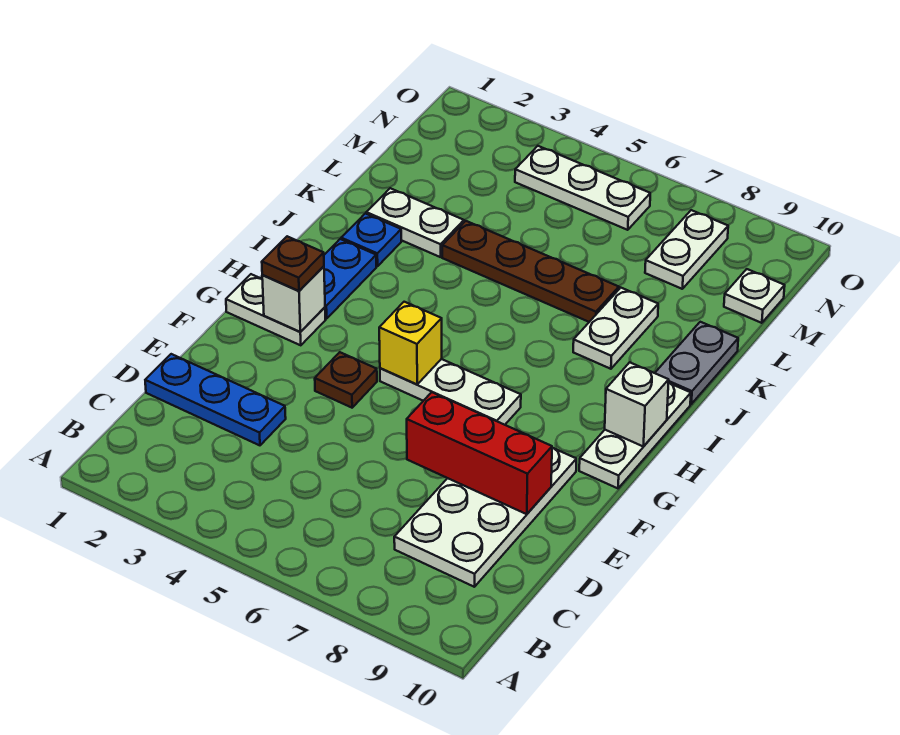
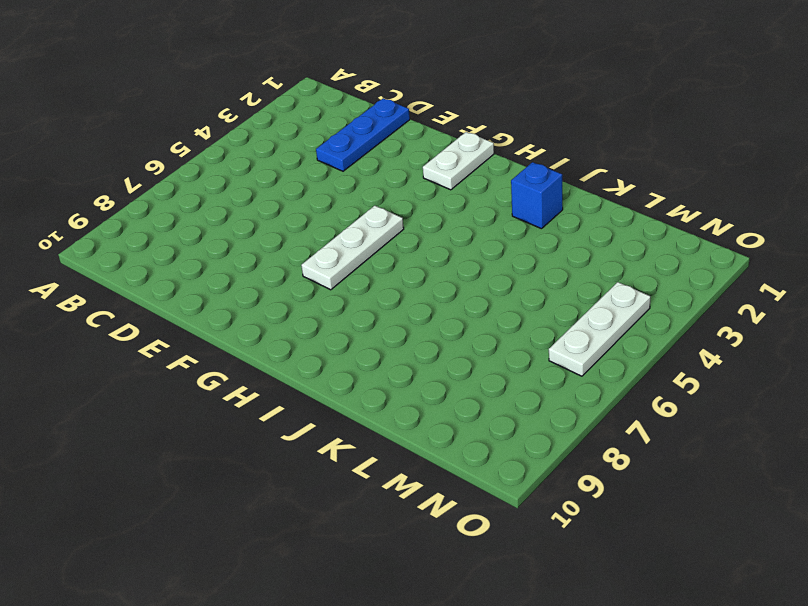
blue 1x1 brick [511,162,563,229] -> blue 1x1 plate [341,213,401,266]
none -> white 2x4 plate [394,448,576,587]
none -> brown 1x1 plate [315,352,377,408]
none -> white 1x3 plate [579,383,691,488]

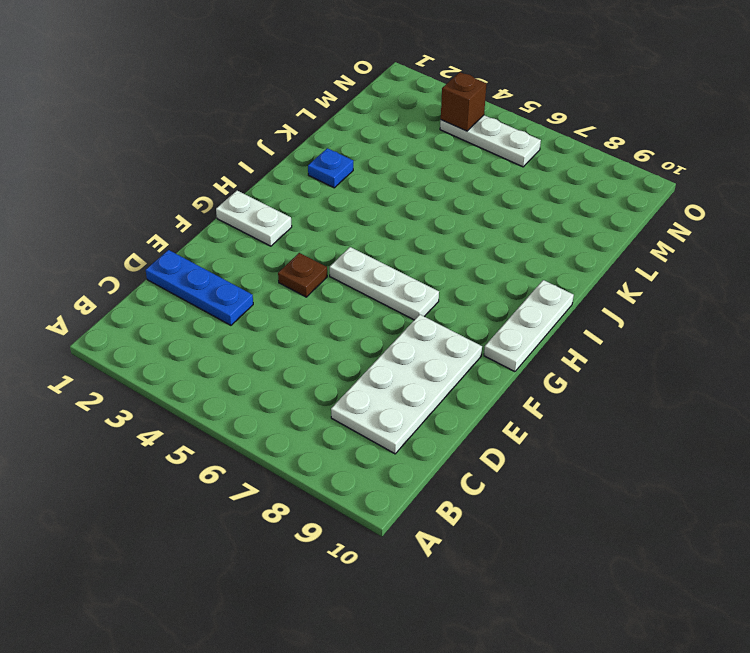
brown 1x1 brick [441,72,486,131] -> none
none -> blue 1x2 plate [324,239,376,319]
none -> white 1x2 plate [573,288,658,369]
none -> grey 1x2 plate [655,322,738,404]

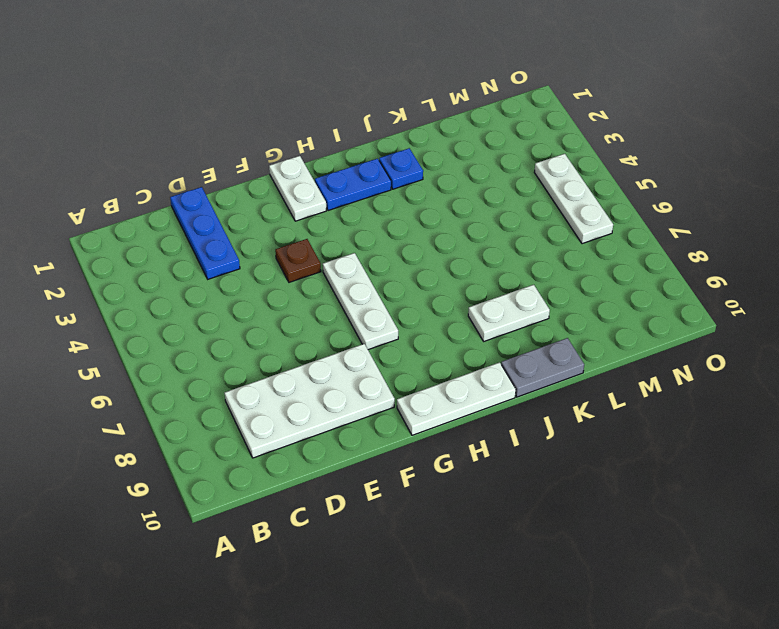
none -> white 1x2 plate [366,188,464,257]
none -> brown 1x4 plate [442,221,619,322]
none -> white 1x2 plate [645,210,728,289]

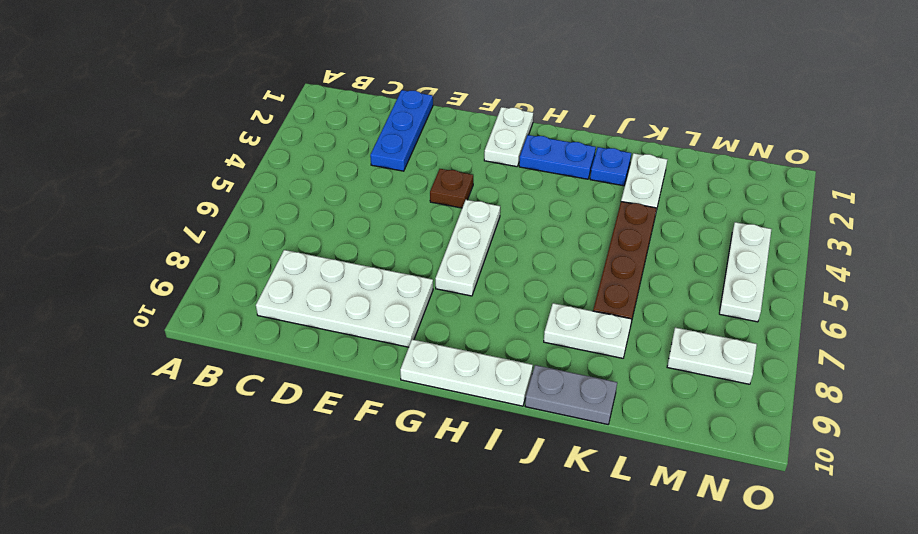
none -> white 1x1 plate [724,269,785,323]
none -> red 1x3 brick [407,392,552,514]
none -> white 1x1 brick [262,266,325,332]

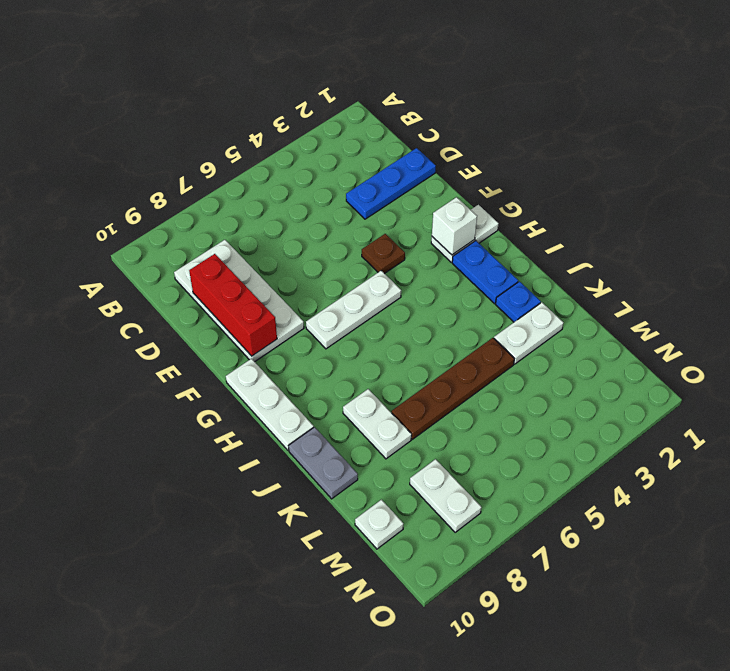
red 1x3 brick [189,254,277,356] -> red 1x3 brick turned to [407,392,552,514]
none -> white 1x3 plate [515,146,650,230]
none -> yellow 1x1 brick [379,302,442,384]
none -> white 1x1 brick [605,362,669,447]

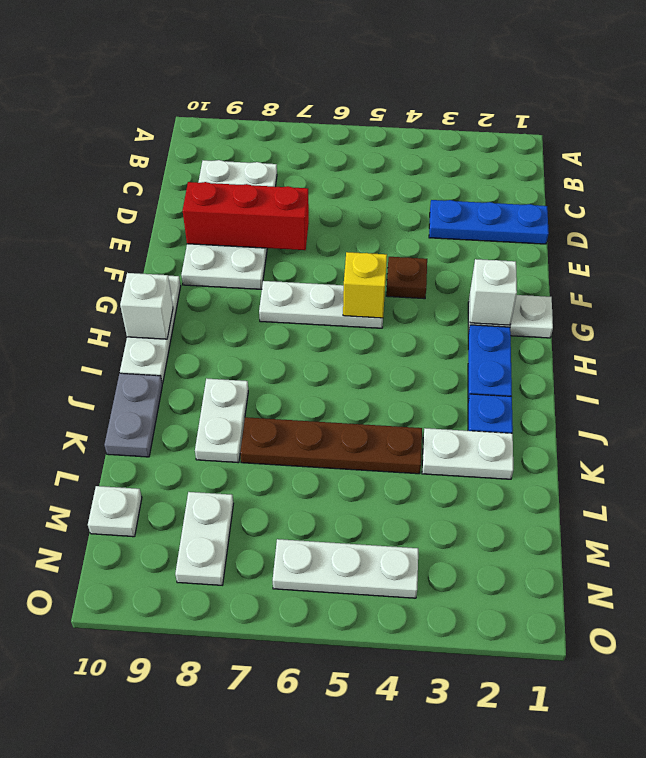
none -> brown 1x1 plate [262,236,324,291]

